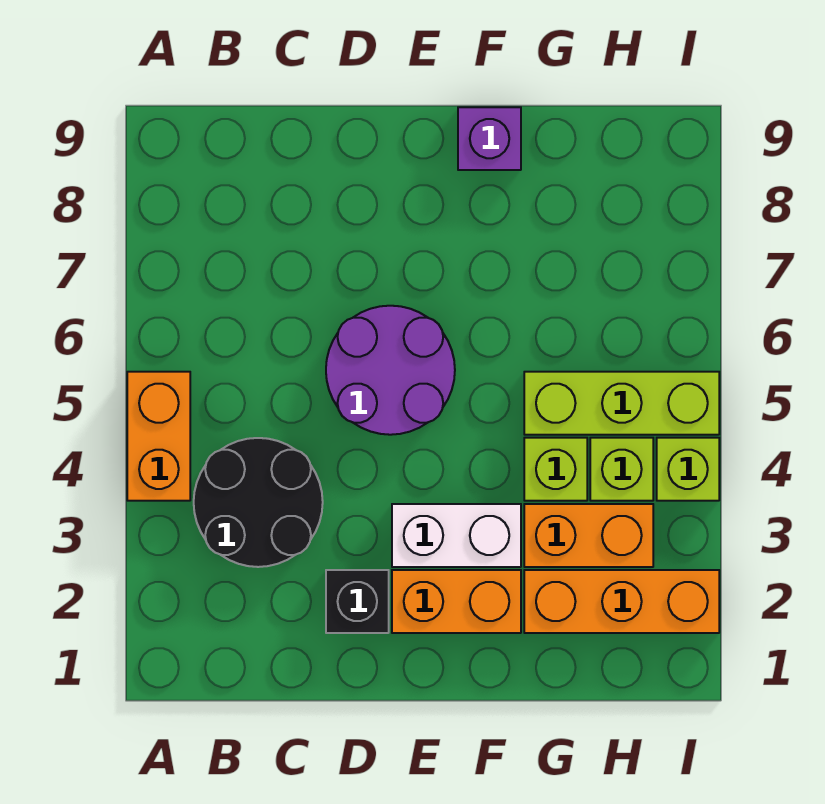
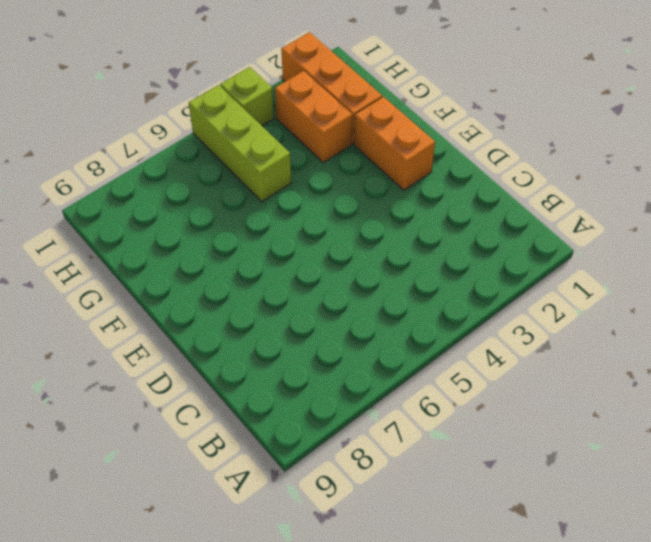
none -> orange 1x2 brick [127,372,190,501]
none -> black 2x2 round brick [194,438,323,567]
none -> black 1x1 brick [326,570,389,633]

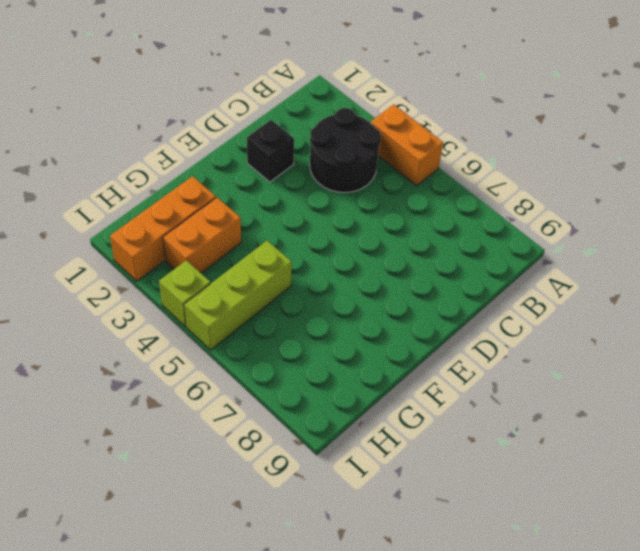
none -> purple 2x2 round brick [326,306,455,435]
none -> orange 1x2 brick [392,570,521,633]
none -> white 1x2 brick [392,504,521,567]

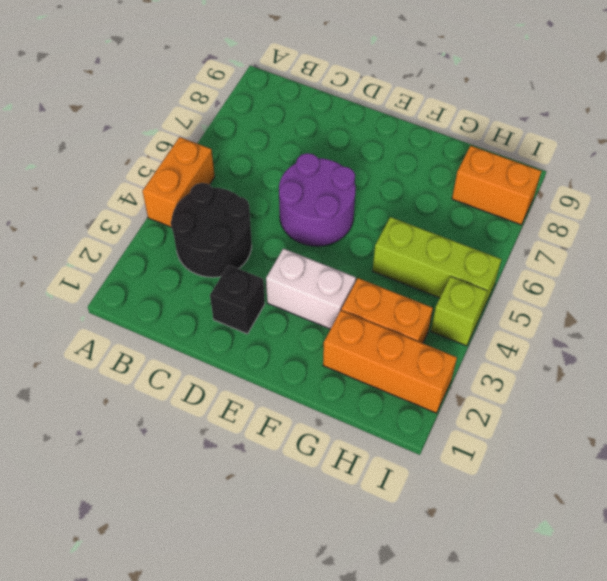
orange 1x2 brick [452,146,541,225] -> orange 1x2 brick moved to [392,570,521,633]
none -> purple 1x1 brick [458,107,521,170]
none -> lime 1x1 brick [524,438,587,501]
none -> lime 1x1 brick [590,438,653,501]

